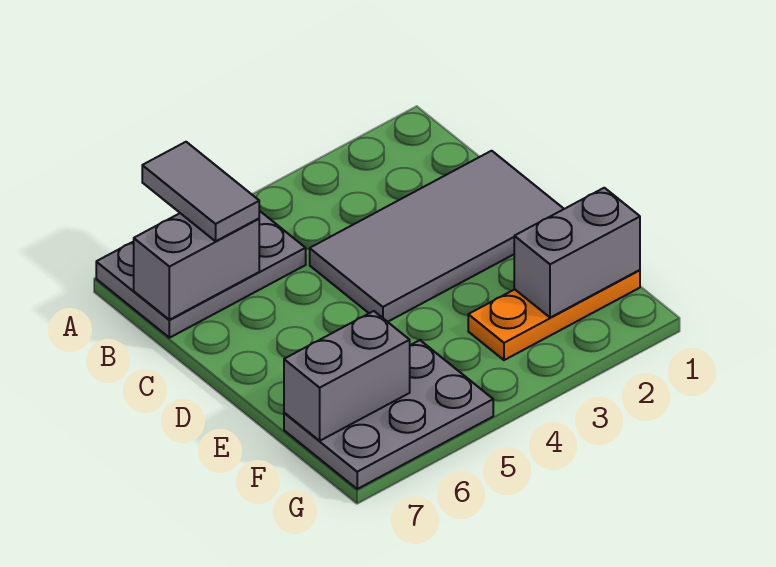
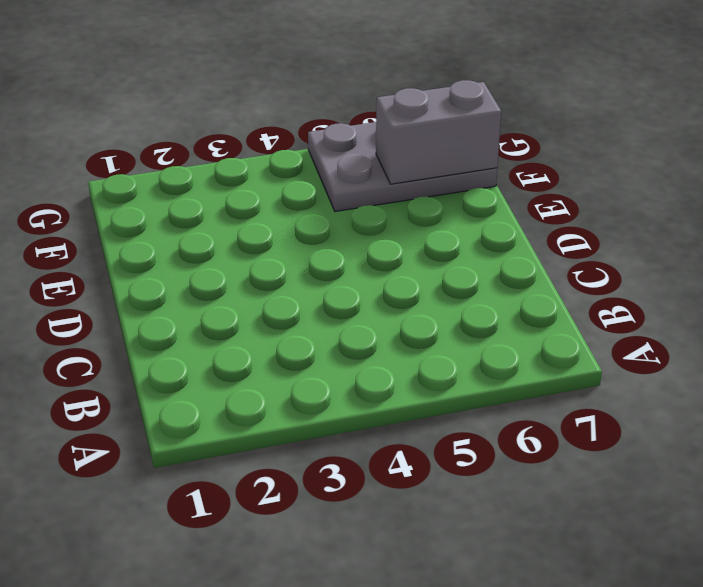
none -> grey 2x3 plate [96,211,306,338]
none -> grey 2x4 tile [310,151,564,322]

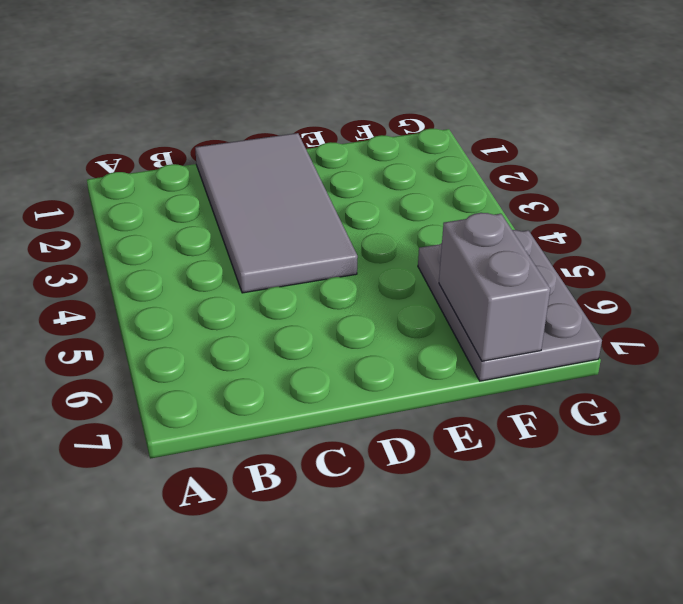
none -> grey 2x3 plate [96,211,306,338]
none -> orange 1x3 plate [468,270,640,360]

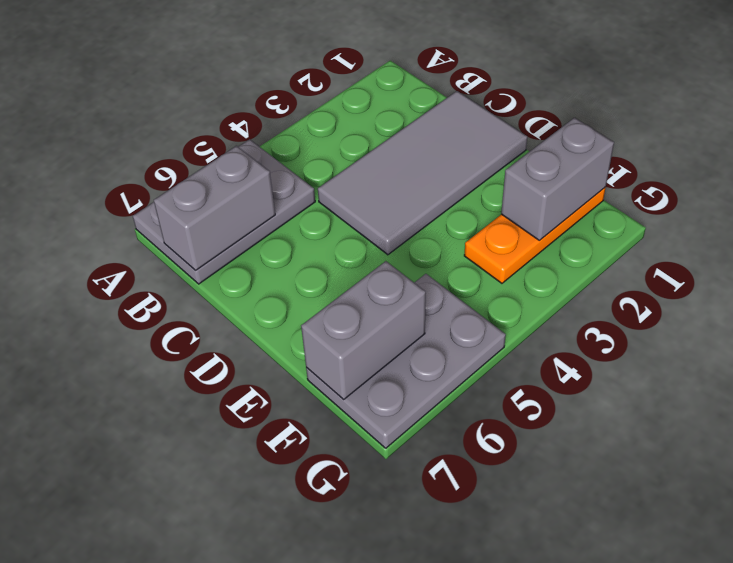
none -> grey 1x2 tile [142,142,259,241]

